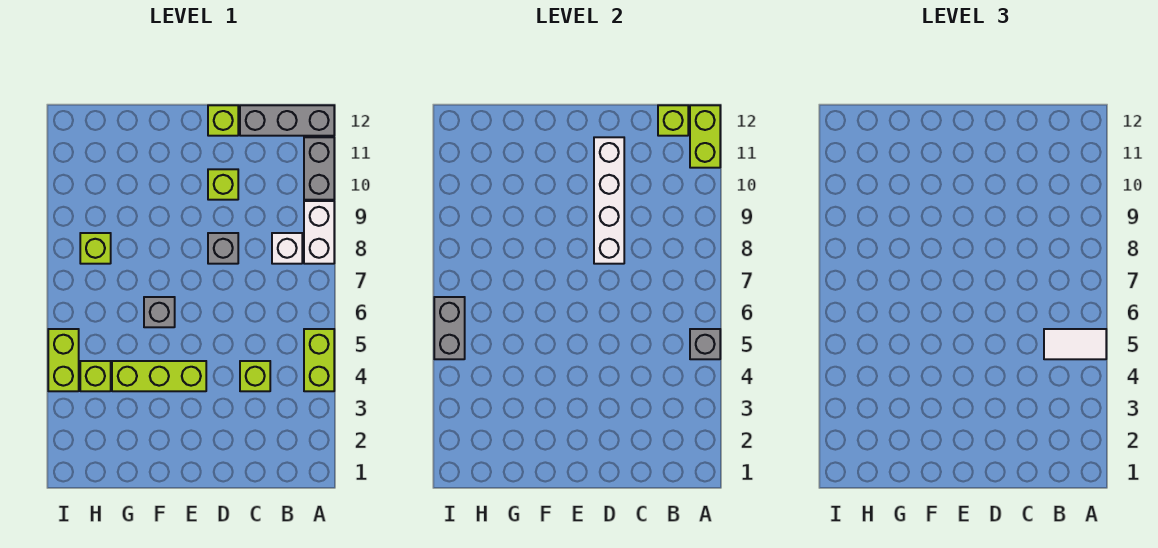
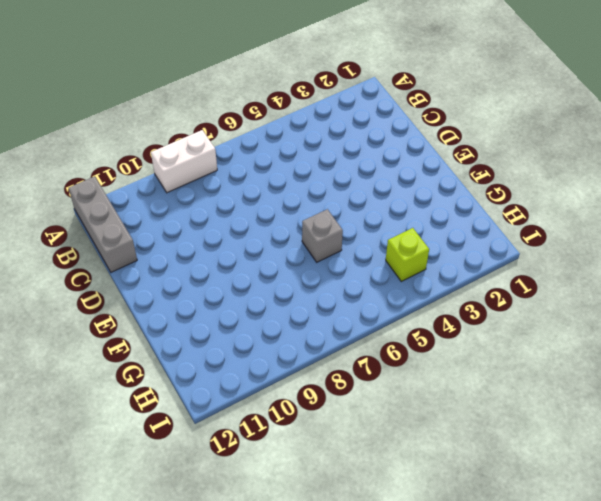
none -> lime 1x2 brick [304,329,334,391]
none -> grey 1x2 brick [304,137,334,200]
none -> white 1x1 brick [272,233,302,264]

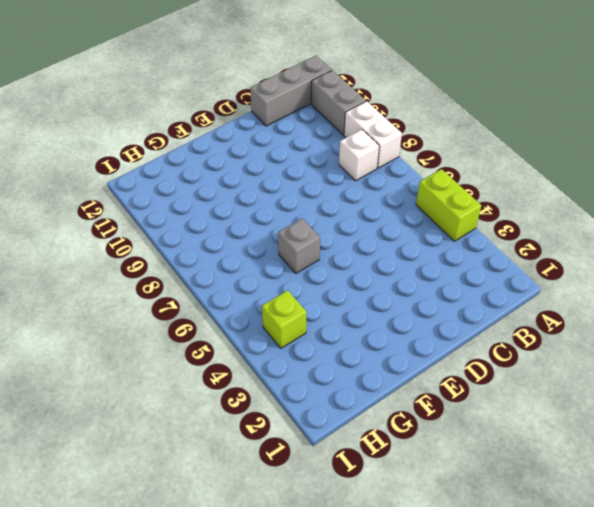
none -> lime 1x1 brick [240,361,270,391]
none -> grey 1x1 brick [208,233,238,264]
none -> lime 1x1 brick [208,169,238,200]

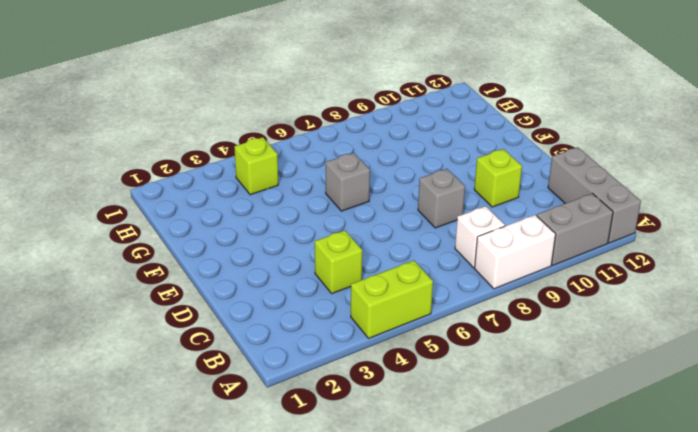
none -> lime 1x1 brick [208,105,238,136]
none -> lime 1x3 brick [112,361,206,391]
none -> lime 1x1 brick [80,233,111,264]

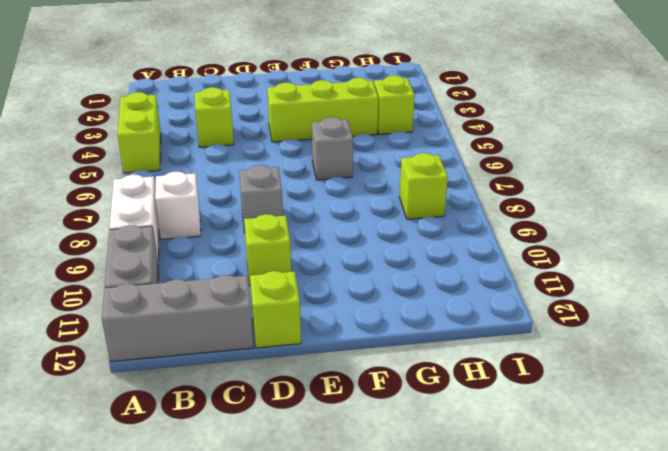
none -> lime 1x2 brick [48,329,79,391]
none -> grey 1x1 brick [690,329,720,359]
none -> lime 1x2 brick [690,105,720,168]

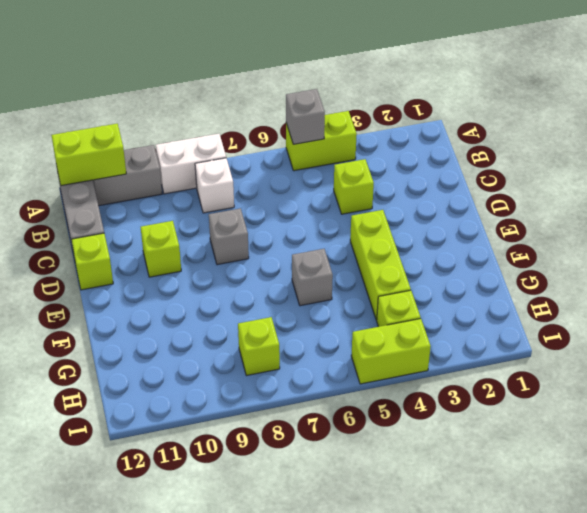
none -> lime 1x1 brick [658,105,688,136]
none -> white 1x4 brick [594,137,624,264]
none -> grey 1x2 brick [434,297,465,359]

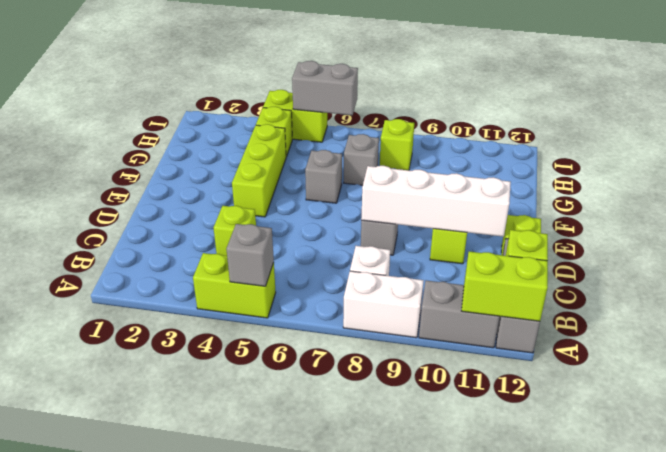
grey 1x1 brick [344,134,379,185] -> none
none -> white 1x2 tile [1044,329,1106,359]

